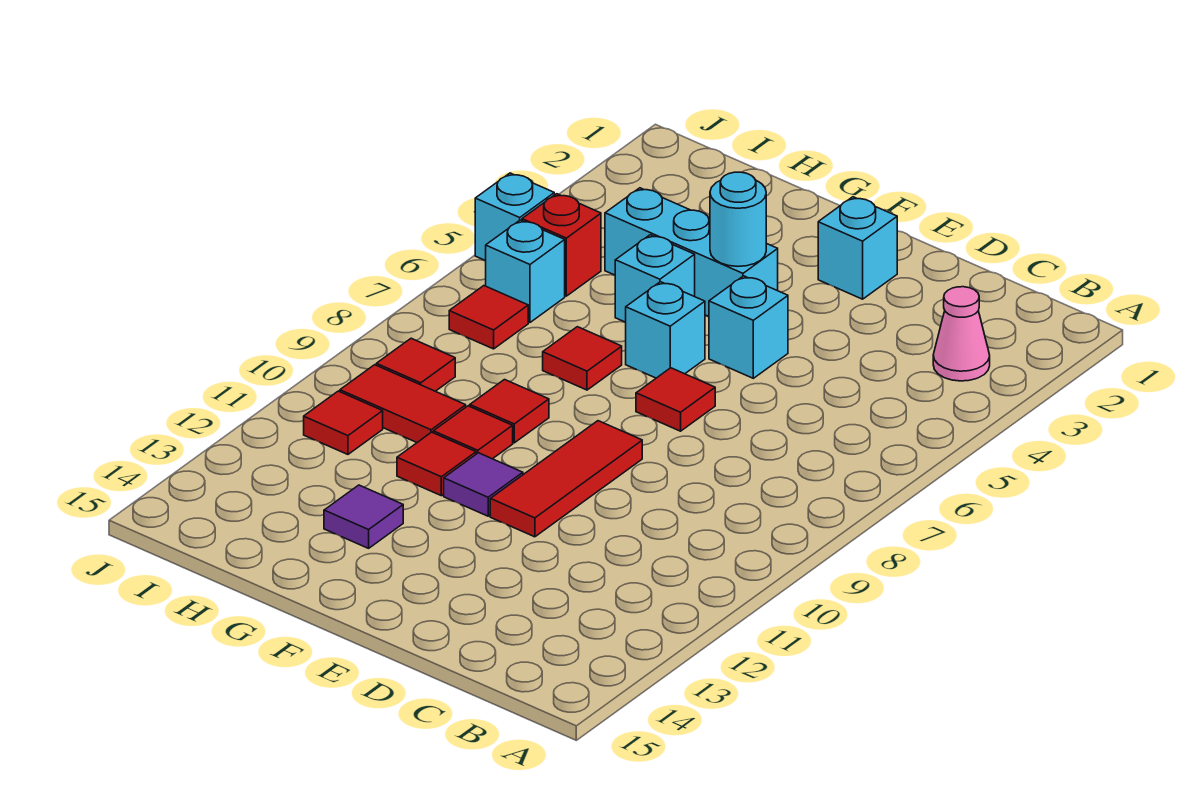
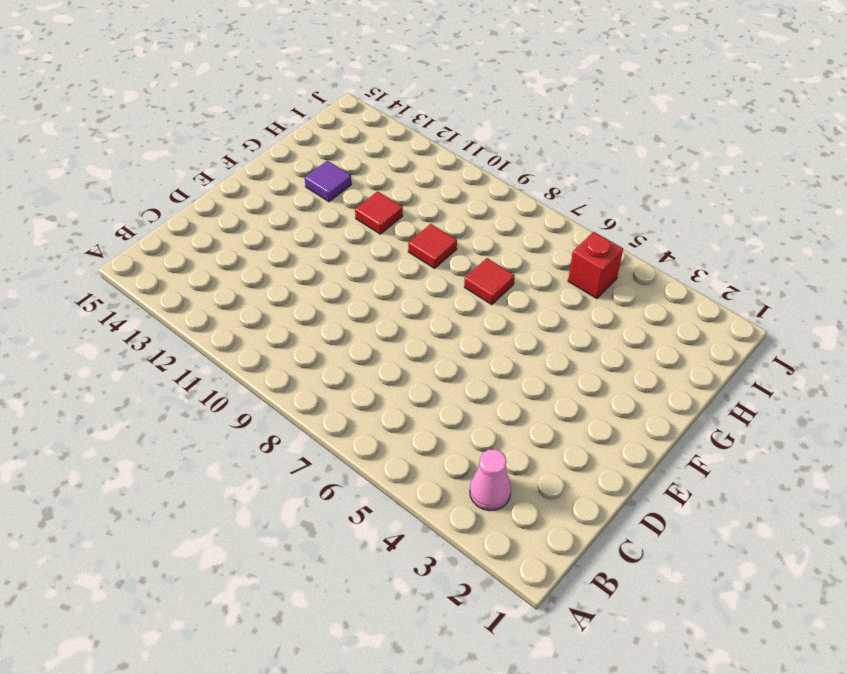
none -> cyan 1x1 brick [818,197,897,299]
none -> cyan 1x1 brick [709,276,788,378]
none -> red 1x1 tile [636,368,715,431]

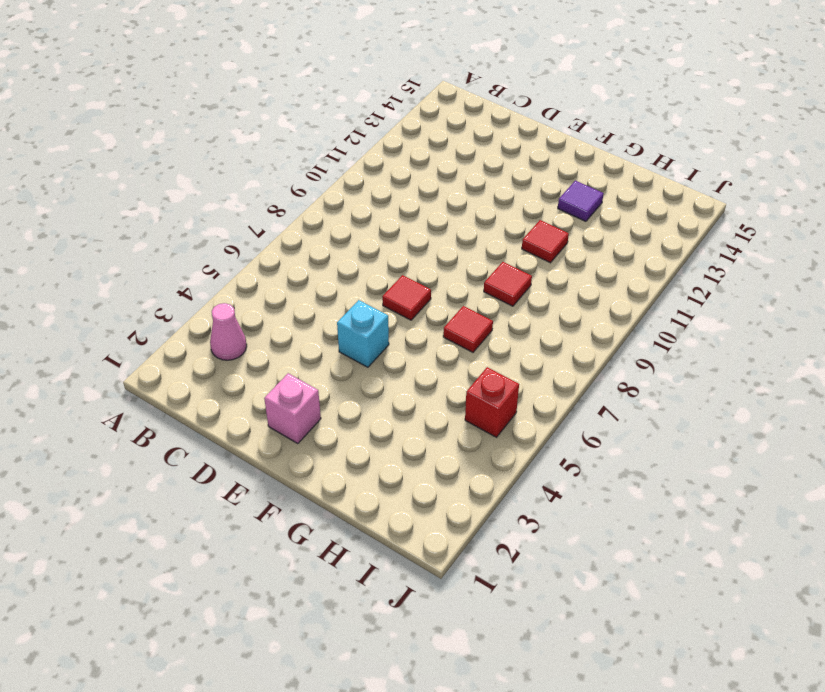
pink 1x1 brick [264,373,321,444] -> cyan 1x1 brick [818,197,897,299]
none -> red 1x3 tile [490,421,642,537]
none -> cyan 1x3 brick [605,188,778,317]
none -> cyan 1x1 brick [626,282,705,378]

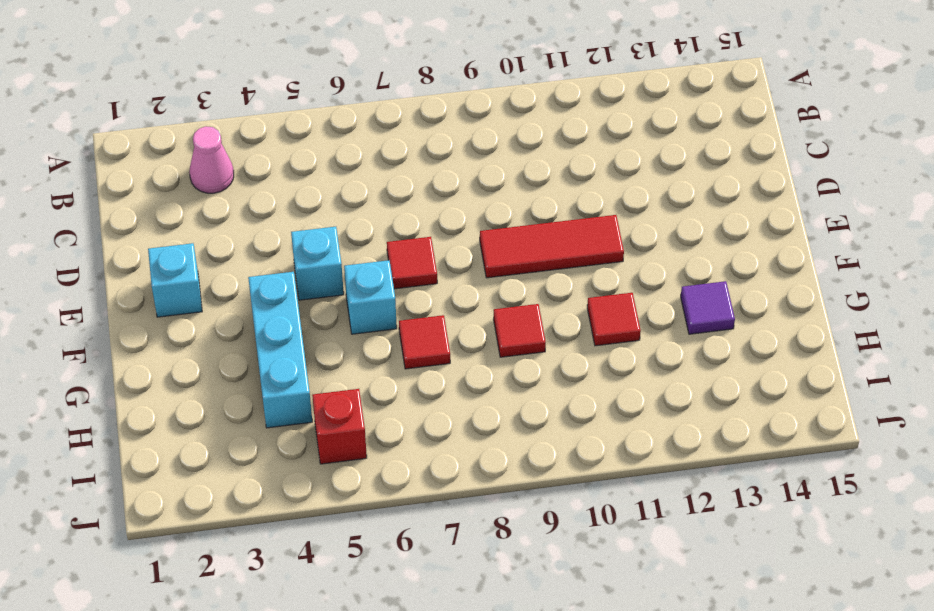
none -> purple 1x1 tile [444,453,523,516]
none -> cyan 1x1 brick [615,235,695,322]
none -> red 1x1 tile [433,406,513,459]

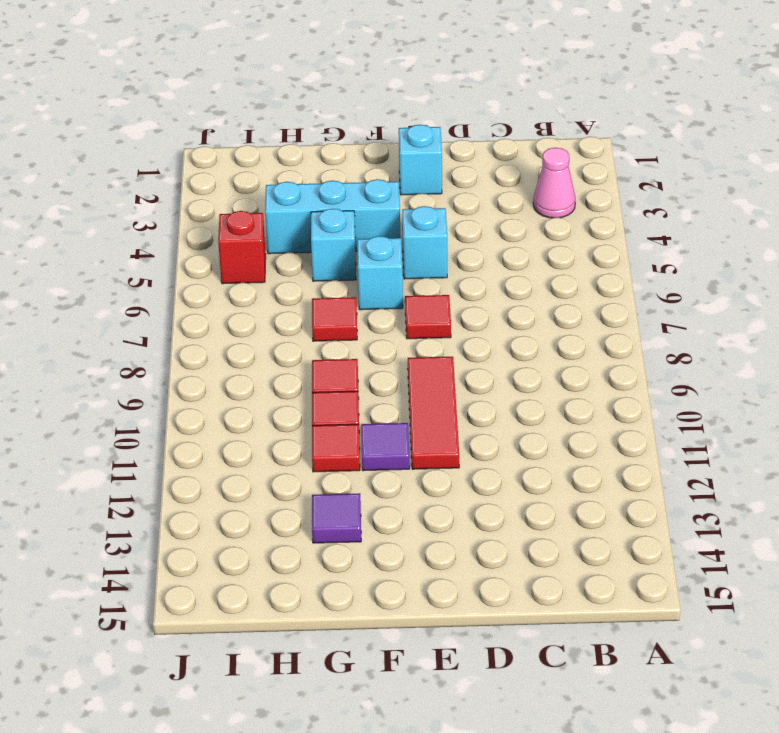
none -> red 1x2 tile [340,365,466,442]
none -> cyan 1x1 brick [486,220,565,322]
none -> red 1x1 tile [449,286,528,349]

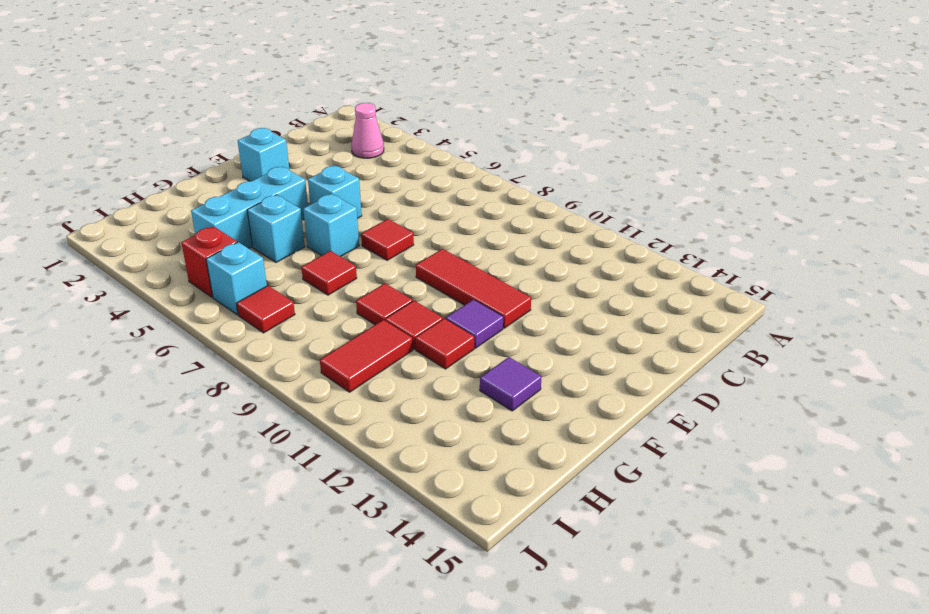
none -> red 1x1 tile [376,338,455,391]
none -> red 1x1 tile [304,391,383,454]
none -> cyan 1x1 brick [475,173,554,261]

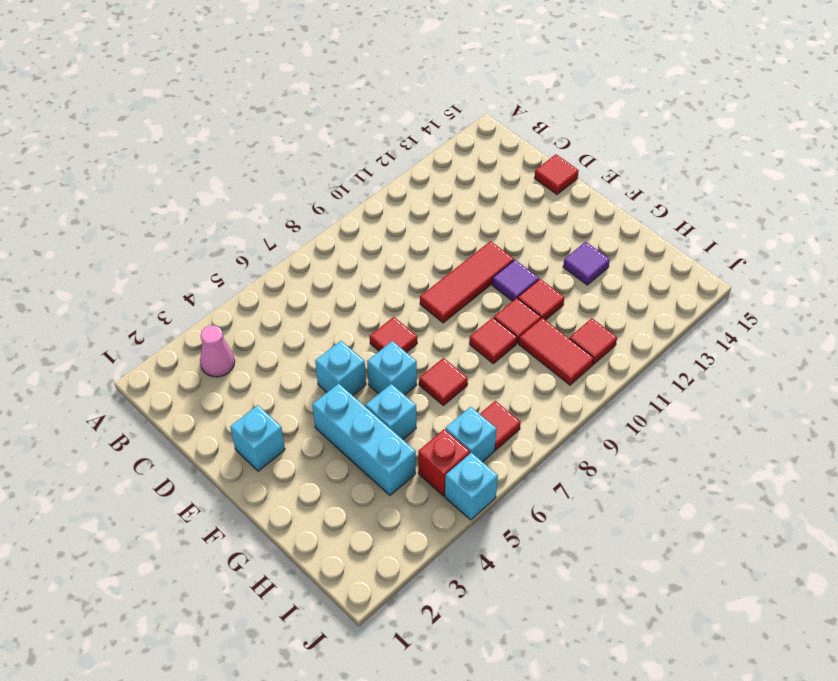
red 1x1 tile [535,154,579,194] -> red 1x1 tile moved to [376,338,455,391]
none -> cyan 1x1 round brick [710,172,766,267]

